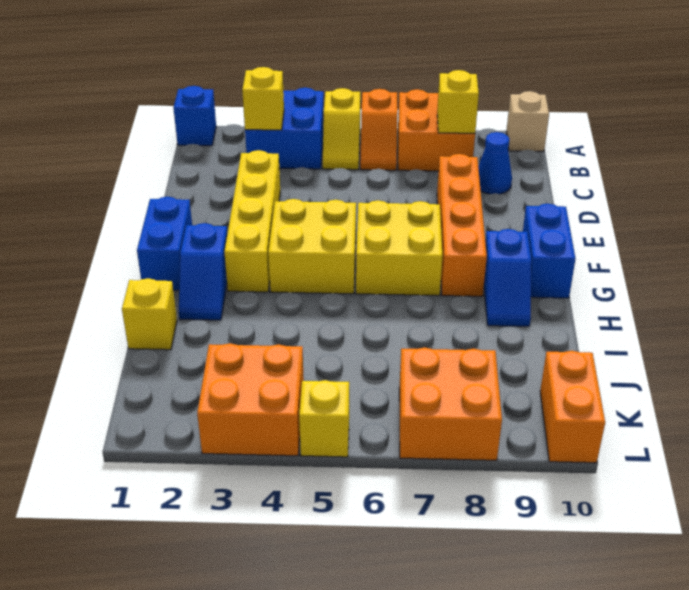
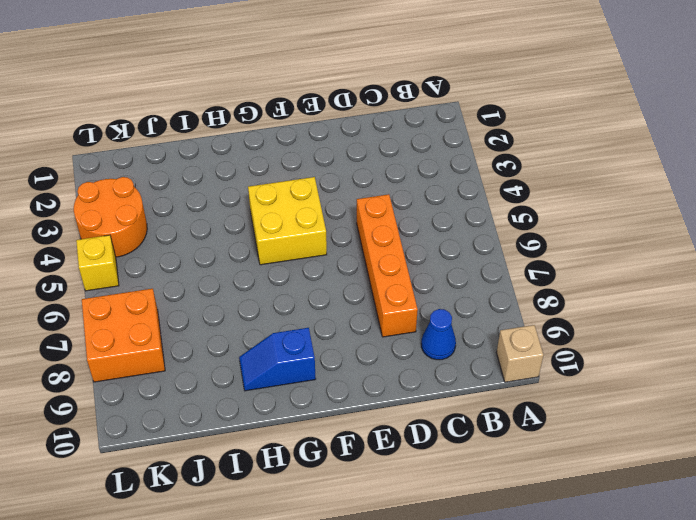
orange 1x4 brick [357,194,418,337] -> orange 1x4 brick turned to [437,154,487,296]
orange 2x2 round brick [74,177,147,257] -> orange 2x2 brick [197,343,304,456]
none -> blue 1x1 brick [173,86,216,146]
none -> blue 2x2 brick [245,88,324,169]
none -> yellow 1x2 slope [323,88,360,170]

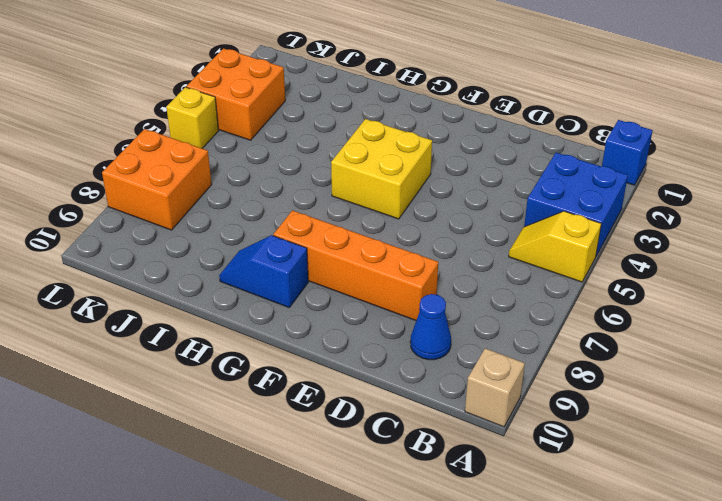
none -> orange 1x2 slope [360,89,398,170]
none -> orange 2x2 brick [398,89,475,171]
none -> yellow 1x4 brick [224,150,280,292]

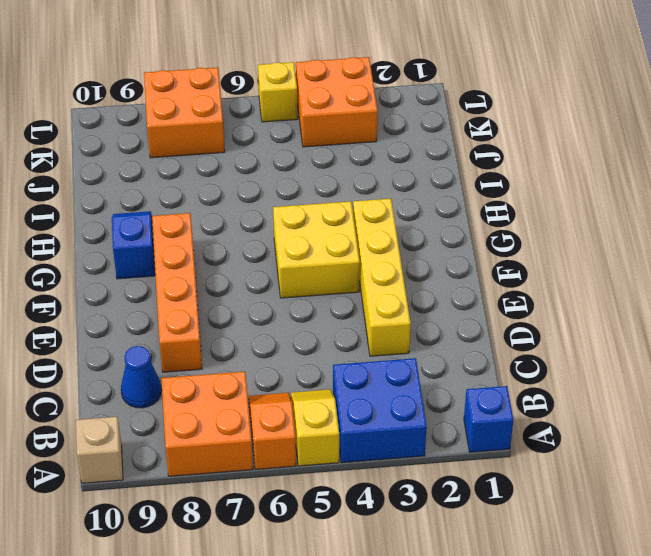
none -> blue 1x2 brick [137,197,192,290]
none -> yellow 2x2 brick [356,200,443,296]
none -> blue 1x2 brick [523,204,575,298]

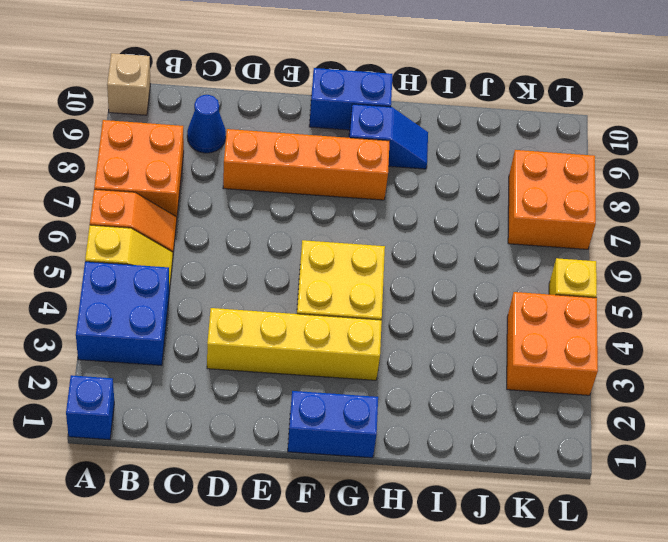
none -> yellow 2x2 brick [356,200,443,296]
none -> blue 1x2 slope [179,223,227,320]
none -> yellow 1x1 brick [122,278,177,350]

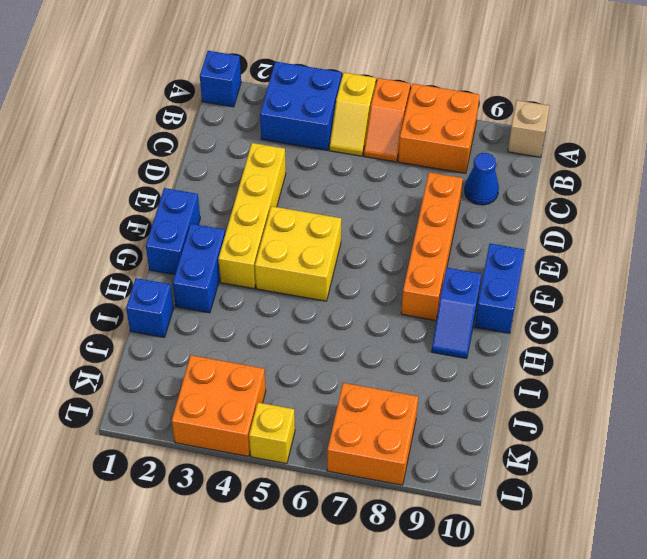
blue 1x2 brick [173,224,225,313] -> blue 1x2 slope [179,223,227,320]
blue 1x1 brick [126,278,174,338] -> yellow 1x1 brick [122,278,177,350]
none -> yellow 2x2 brick [356,200,443,296]
none -> orange 1x2 brick [540,351,605,463]
none -> yellow 1x1 brick [242,67,284,130]

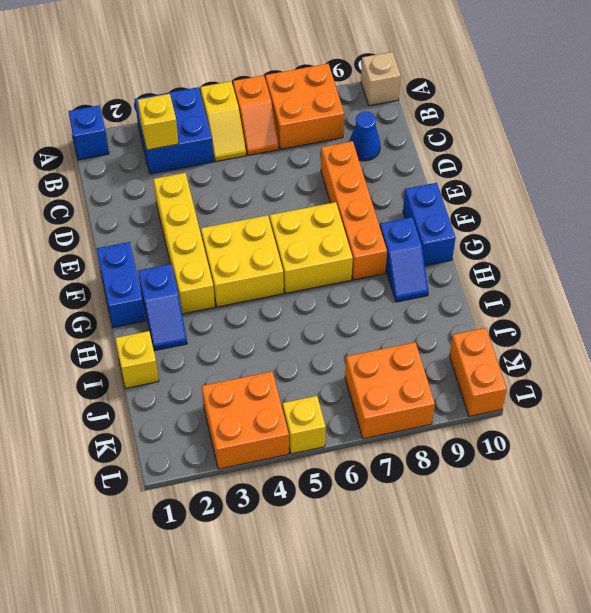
none -> yellow 1x1 brick [437,70,479,133]

